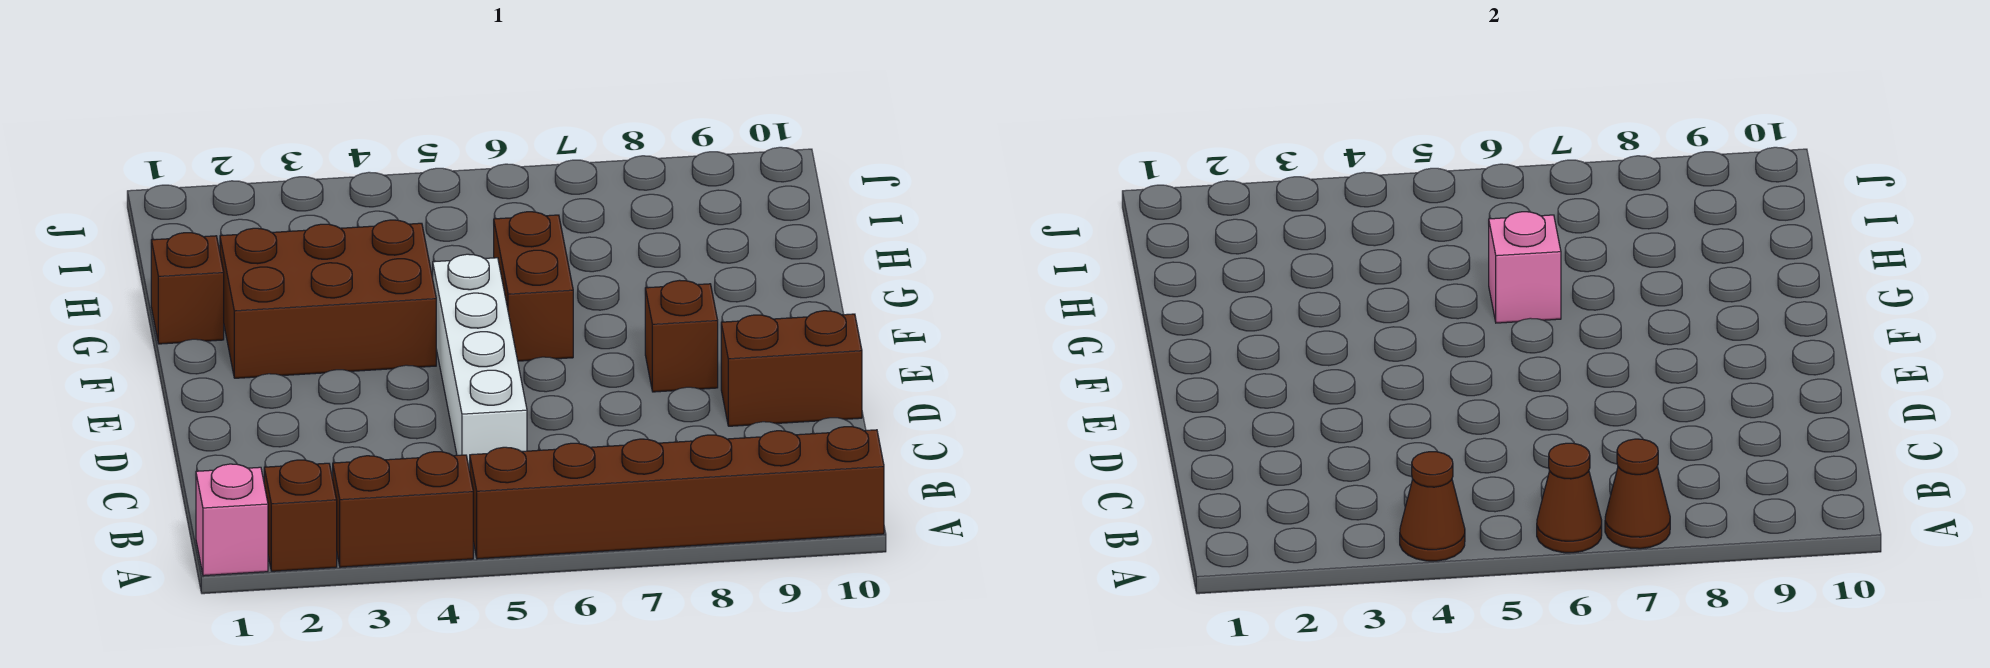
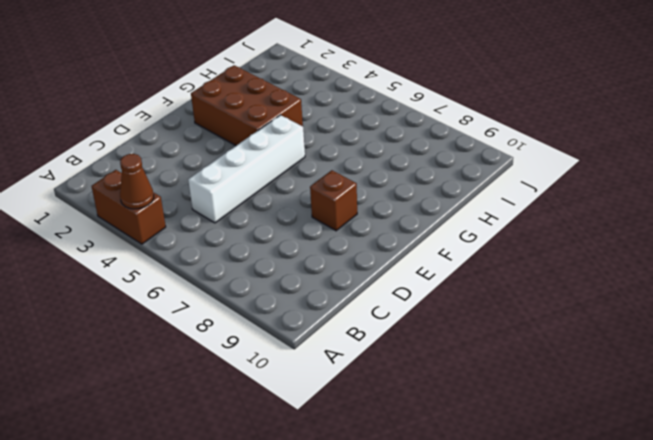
none -> pink 1x1 brick [196,464,268,576]
none -> brown 1x1 brick [264,460,337,571]
none -> brown 1x6 brick [470,427,884,559]

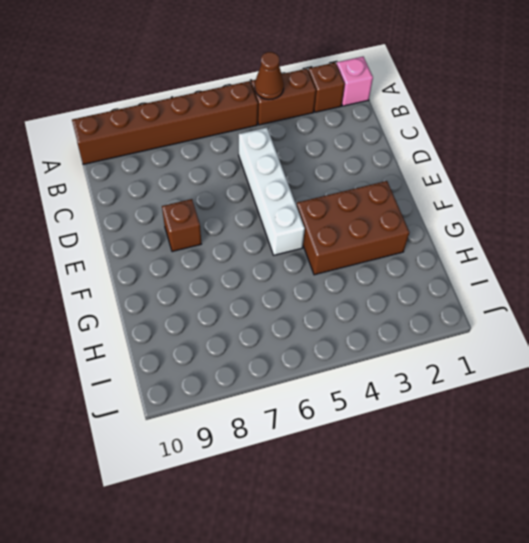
none -> brown 1x2 brick [721,311,862,426]
none -> brown 1x2 brick [494,212,573,361]
none -> brown 1x1 brick [151,233,224,344]

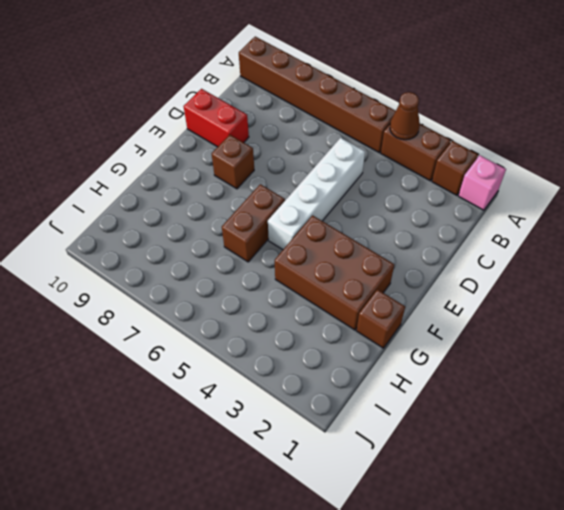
red 1x2 brick [184,89,249,147] -> brown 1x2 brick [721,311,862,426]
none -> brown 1x1 cone [1537,443,1602,553]
none -> brown 1x1 cone [1605,439,1670,549]
none -> pink 1x1 brick [1489,212,1561,323]

